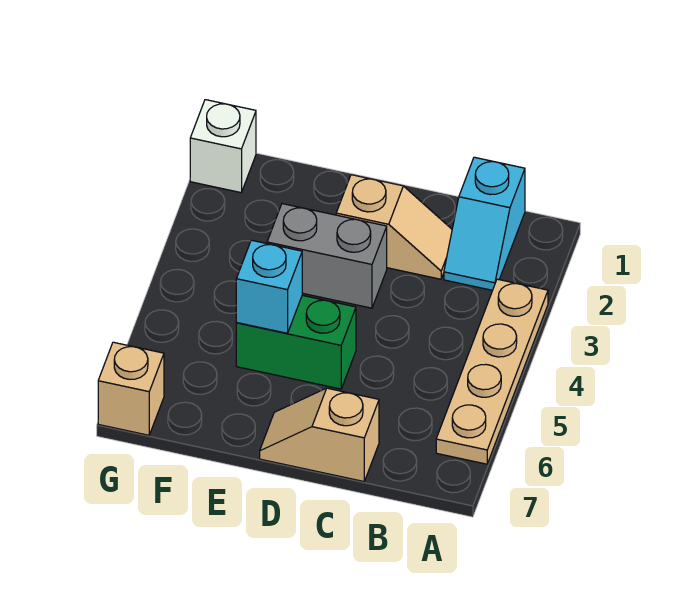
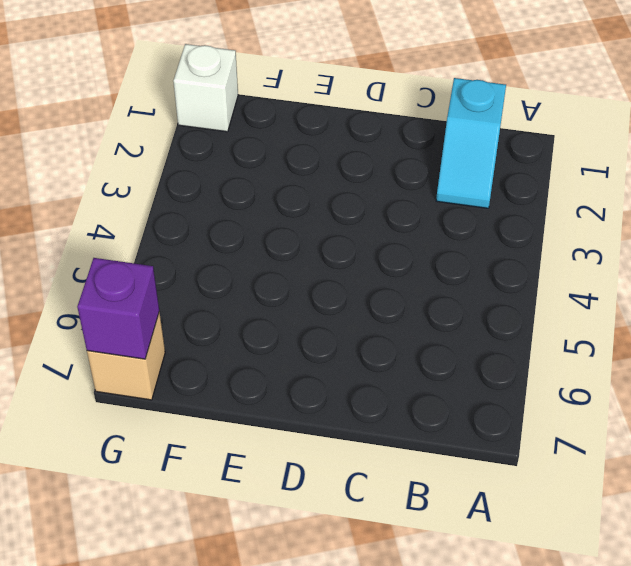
purple 1x1 brick [77,258,159,359] -> none
none -> tan 1x4 plate [436,279,548,464]
none -> tan 1x2 slope [336,175,452,279]

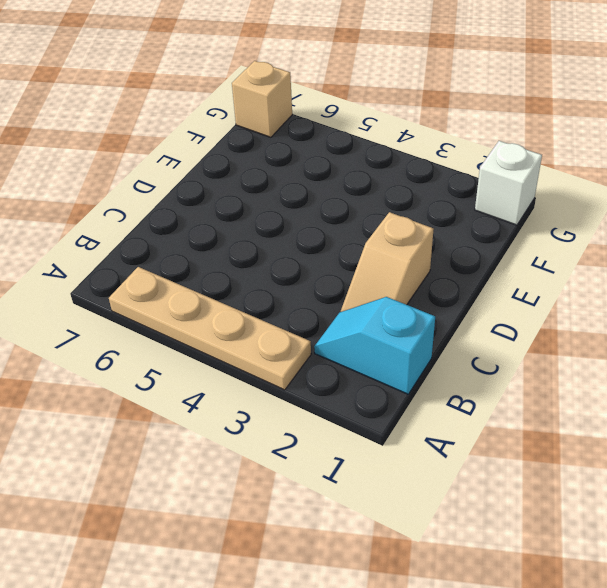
none -> tan 1x2 slope [260,388,379,481]
none -> grey 1x2 brick [267,204,387,308]

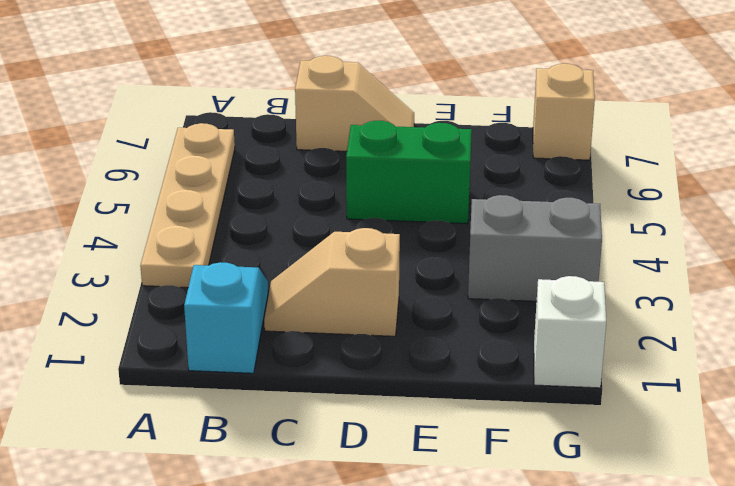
grey 1x2 brick [468,195,602,301] -> grey 1x2 brick moved to [267,204,387,308]
none -> cyan 1x1 brick [236,240,302,333]

